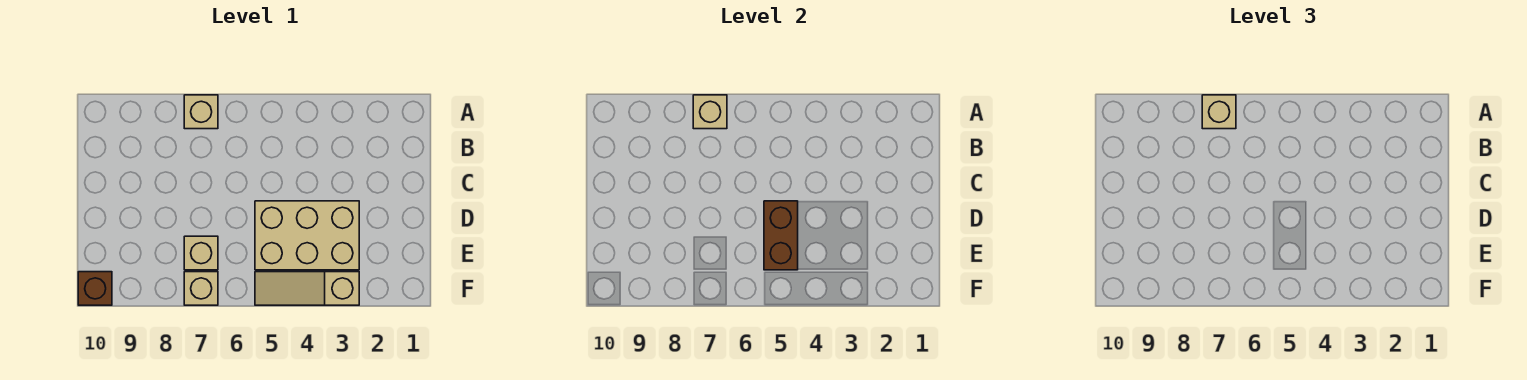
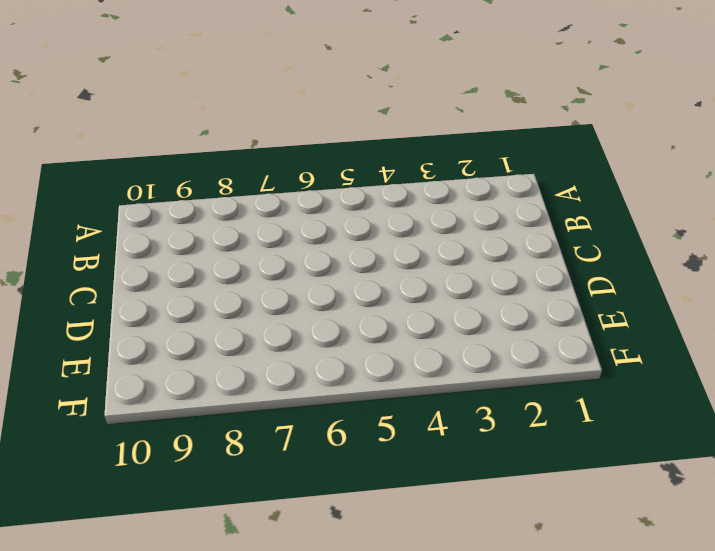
none -> tan 1x1 brick [184,95,218,129]
none -> tan 2x3 brick [255,201,359,270]

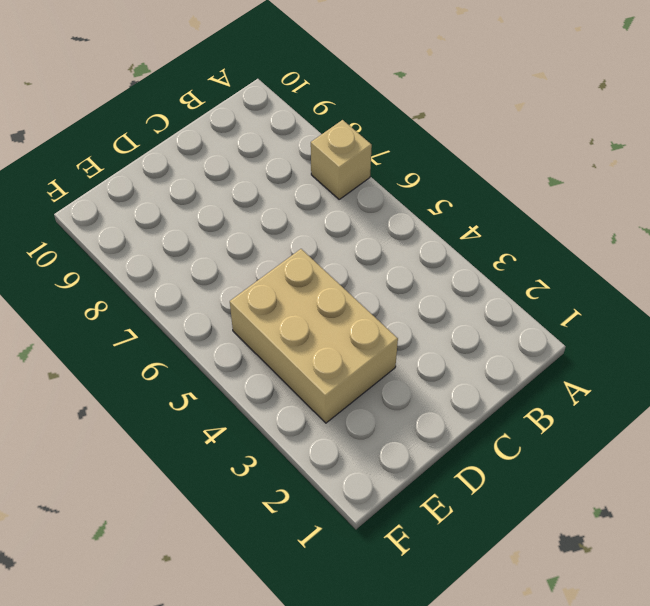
none -> tan 1x1 brick [184,236,218,270]
none -> tan 1x3 slope [255,272,359,305]

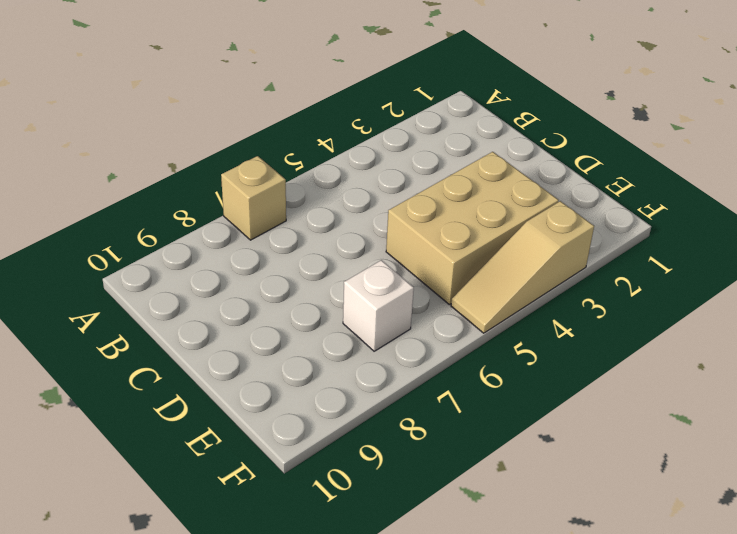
white 1x1 brick [343,260,414,351] -> tan 1x1 brick [184,236,218,270]
none -> tan 1x1 brick [184,272,218,305]
none -> brown 1x1 brick [78,272,112,305]

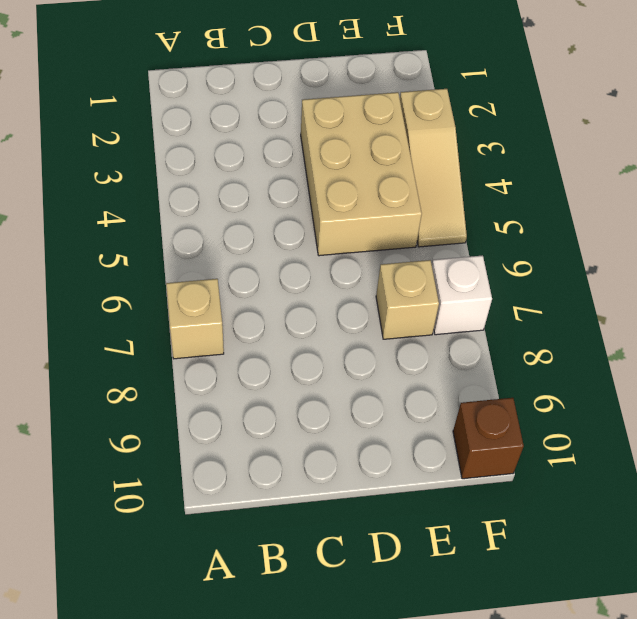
white 1x1 brick [432,255,492,335] -> tan 1x1 brick [184,272,218,305]
none -> tan 1x1 brick [693,95,727,129]
none -> brown 1x2 brick [764,201,798,270]

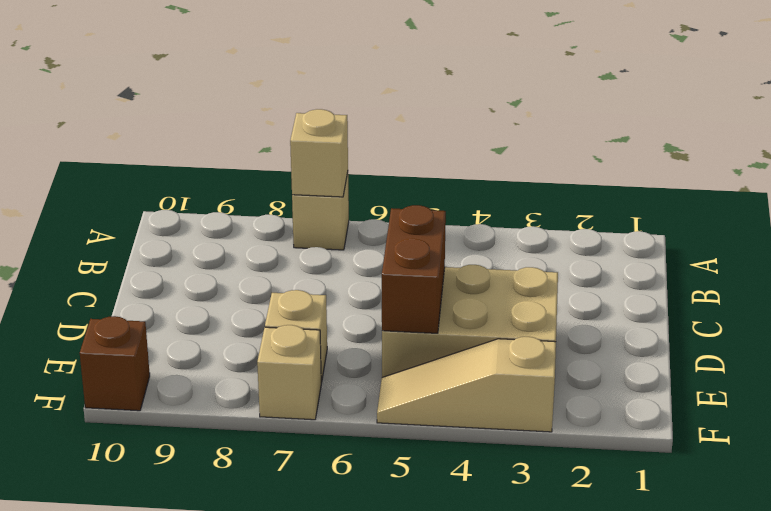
none -> tan 1x1 brick [1202,95,1236,129]

